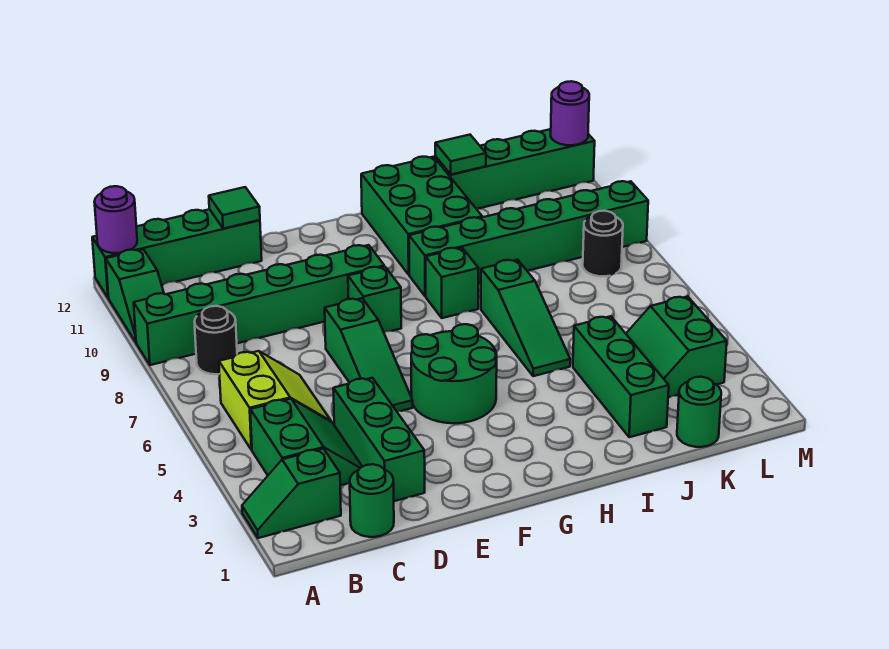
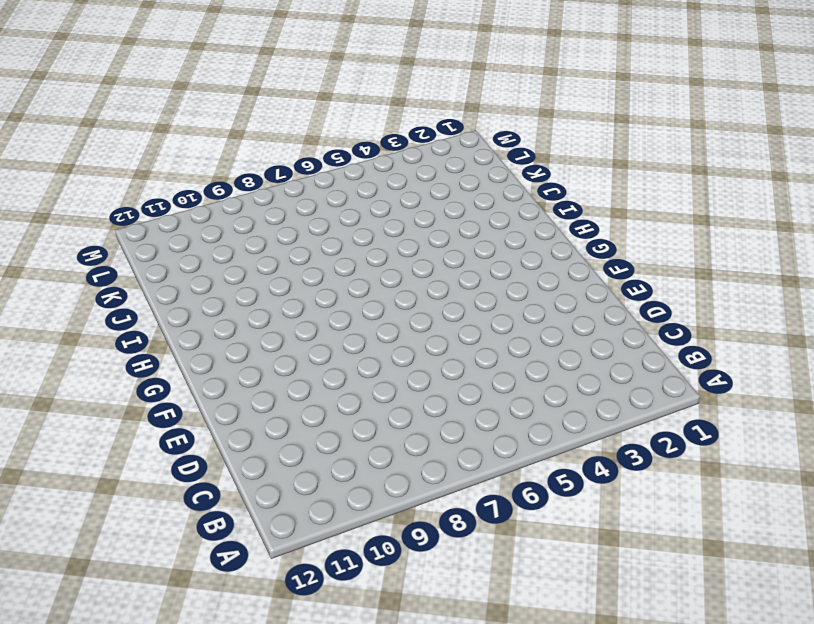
none -> green 1x2 slope [242,449,341,538]
none -> green 1x6 brick [134,245,384,365]
none -> green 1x2 slope [106,249,164,342]

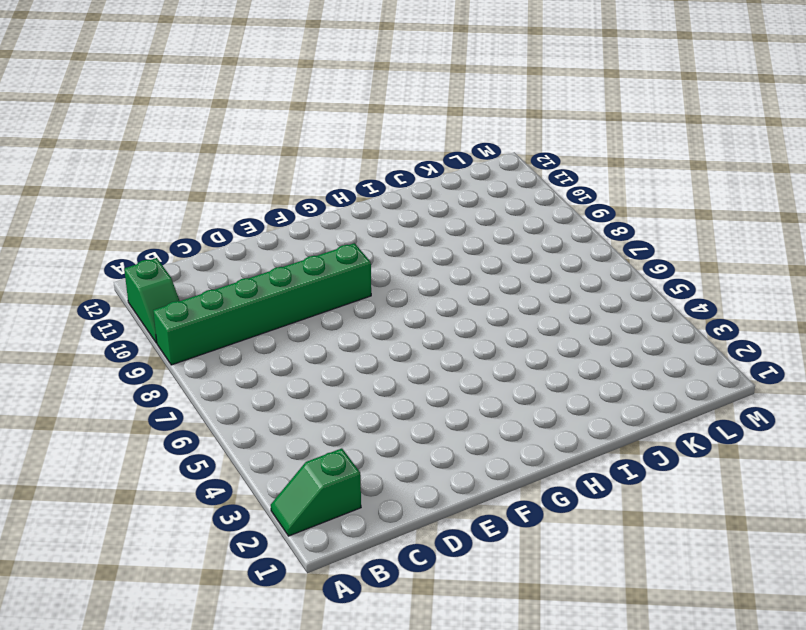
none -> green 1x4 brick [92,209,262,298]
none -> green 2x2 slope [250,399,362,485]
none -> lime 2x2 slope [219,351,332,450]

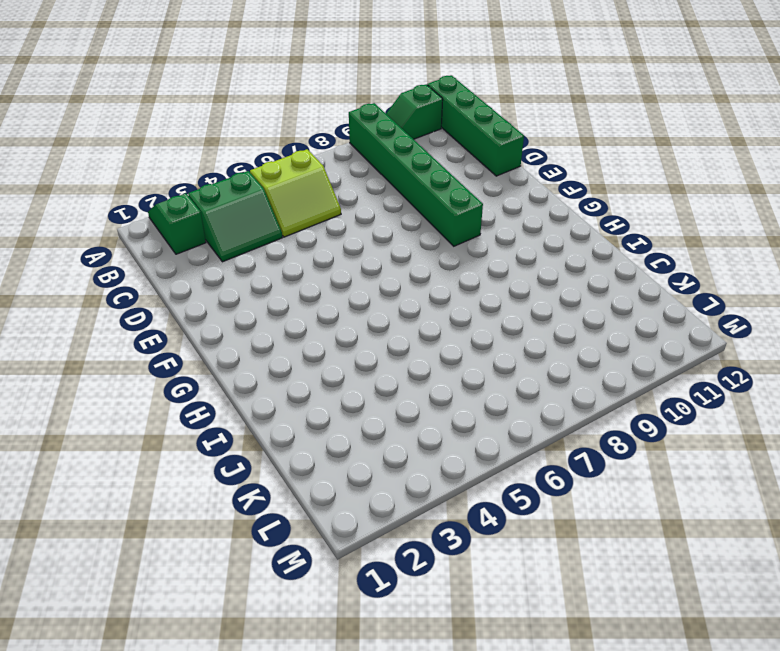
none -> black 1x1 round brick [195,306,237,374]
none -> green 1x1 round brick [350,464,394,537]
none -> green 1x3 brick [333,378,425,501]

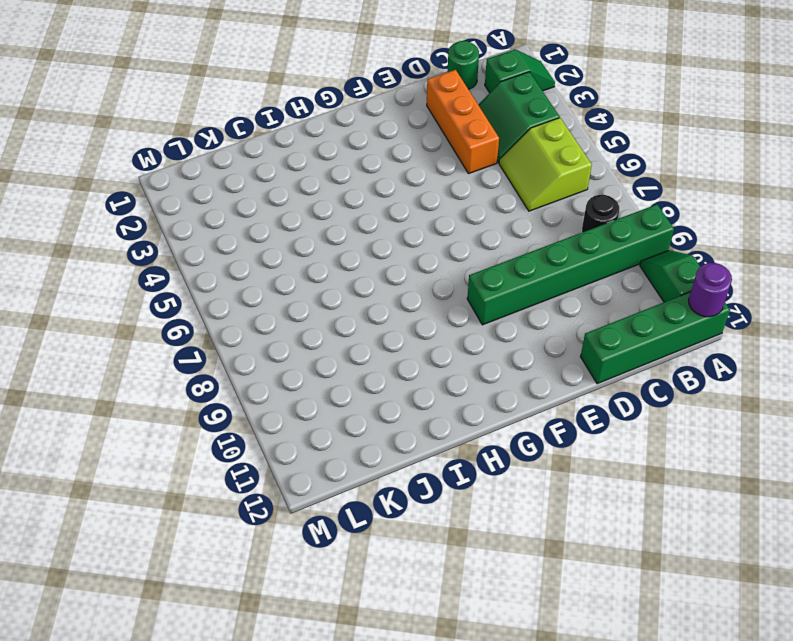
orange 1x3 brick [427,70,499,174] -> green 1x3 brick [333,378,425,501]
none -> green 1x3 slope [325,298,413,411]
none -> green 2x2 round brick [411,324,497,423]
none -> green 1x1 brick [348,267,401,332]

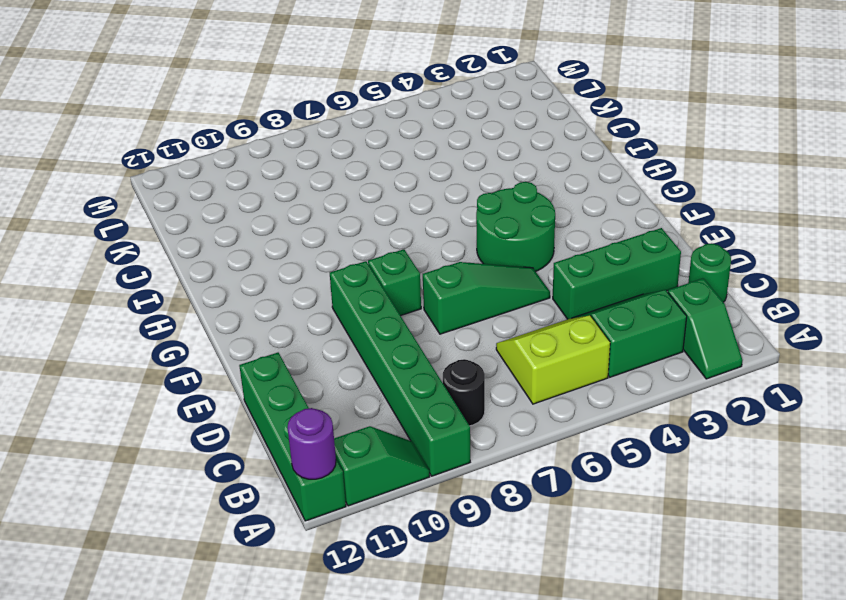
none -> green 1x1 brick [426,248,479,318]
none -> green 1x6 brick [409,181,648,296]
none -> green 2x3 brick [361,157,482,275]

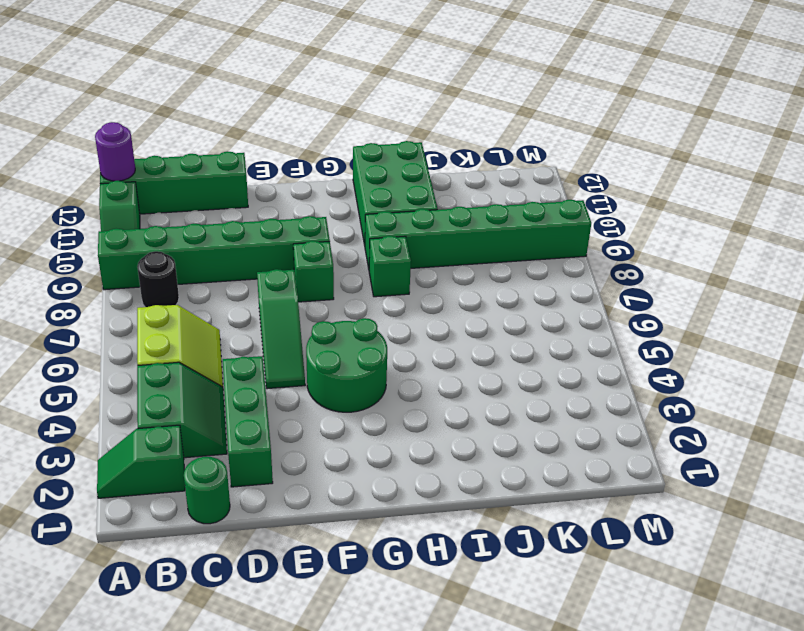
none -> green 1x3 slope [481,260,570,376]
none -> green 1x3 brick [573,316,669,437]
none -> green 1x4 brick [435,129,595,208]

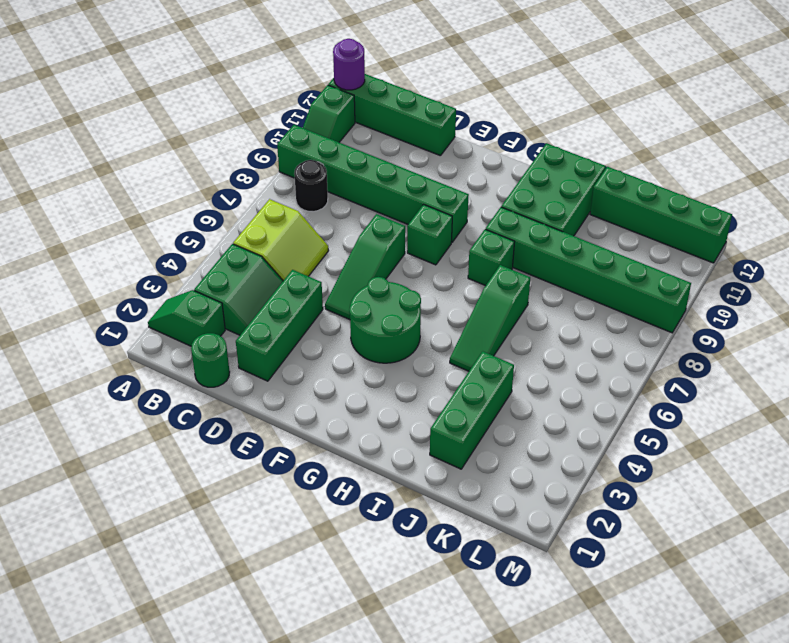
none -> green 1x1 round brick [677,377,721,447]
none -> green 2x2 slope [626,296,727,397]
none -> black 1x1 round brick [583,211,623,276]

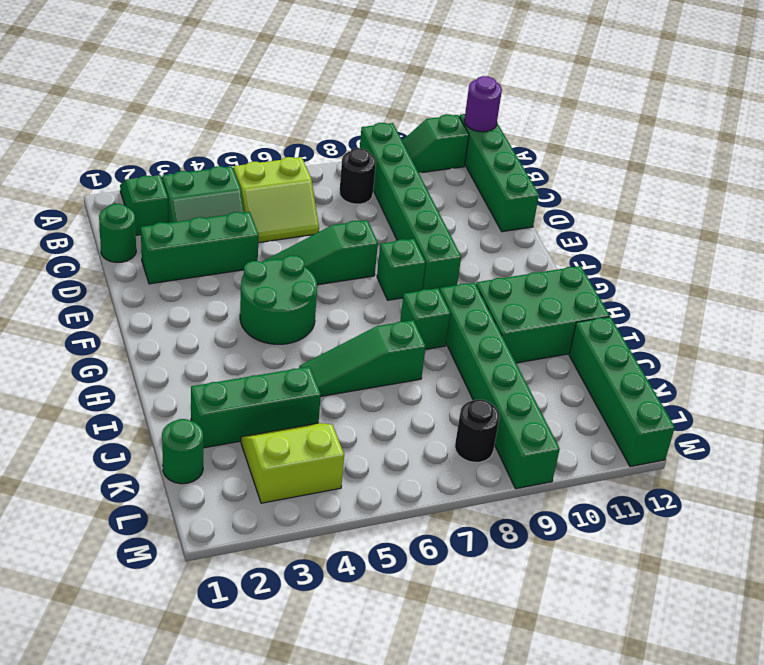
lime 2x2 slope [241,423,344,503] -> green 2x2 slope [626,296,727,397]
none -> green 1x1 tile [209,187,260,229]
none -> green 1x1 tile [435,135,486,175]
none -> purple 1x1 round brick [551,81,589,145]

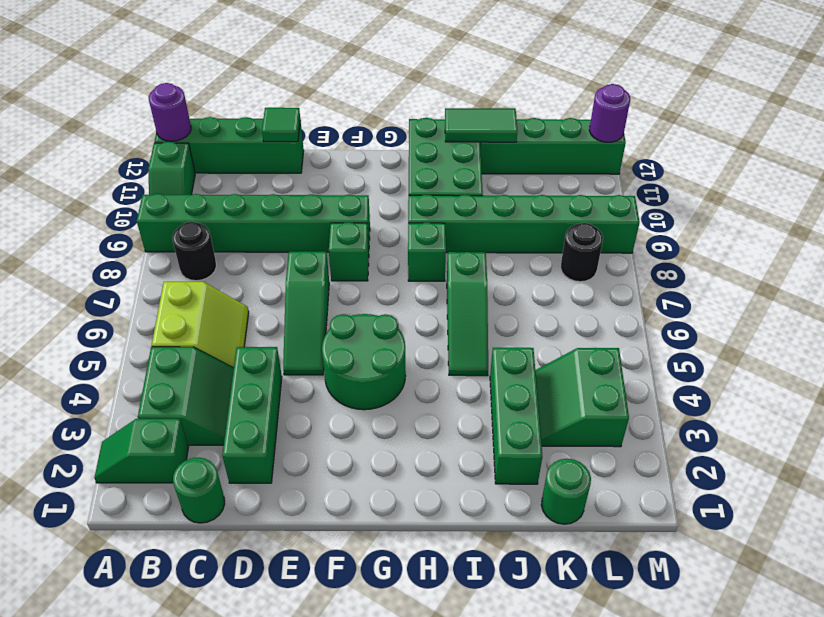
green 1x2 tile [445,108,518,142] -> green 1x1 tile [435,135,486,175]

